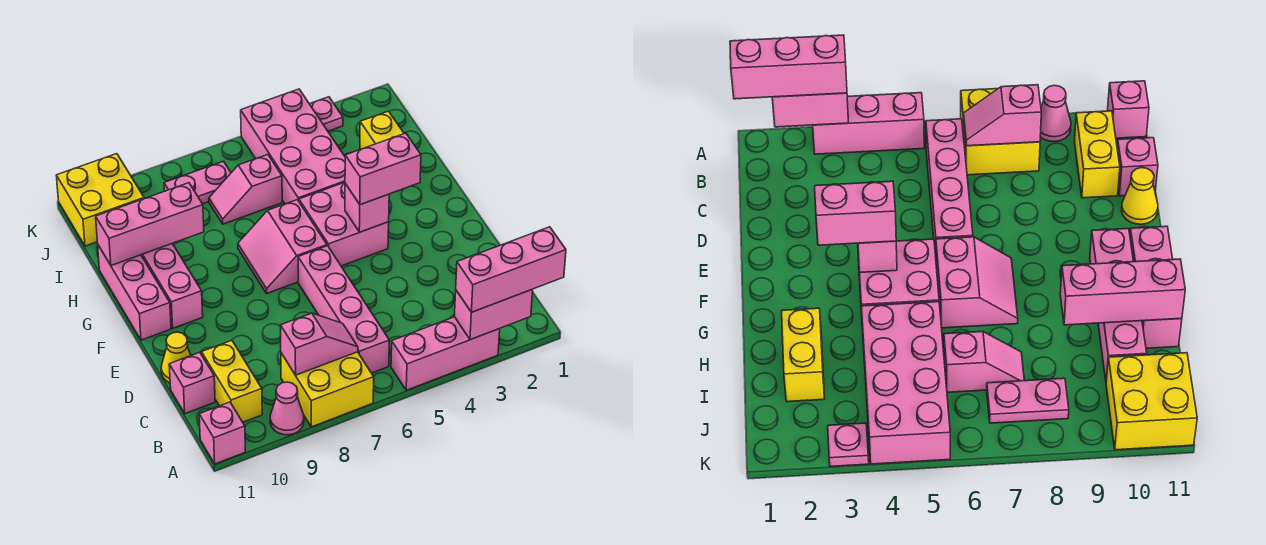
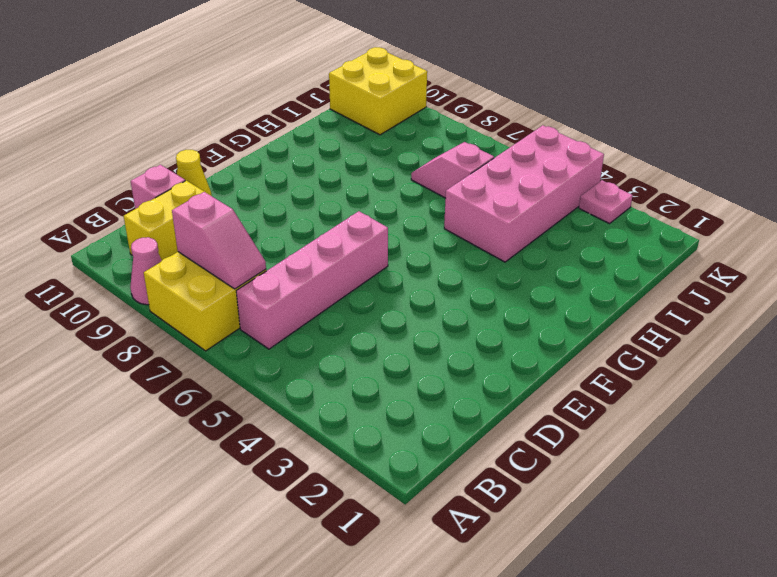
none -> pink 1x3 brick [391,317,500,390]
none -> pink 1x1 brick [199,402,245,464]
none -> pink 2x2 brick [299,182,389,266]

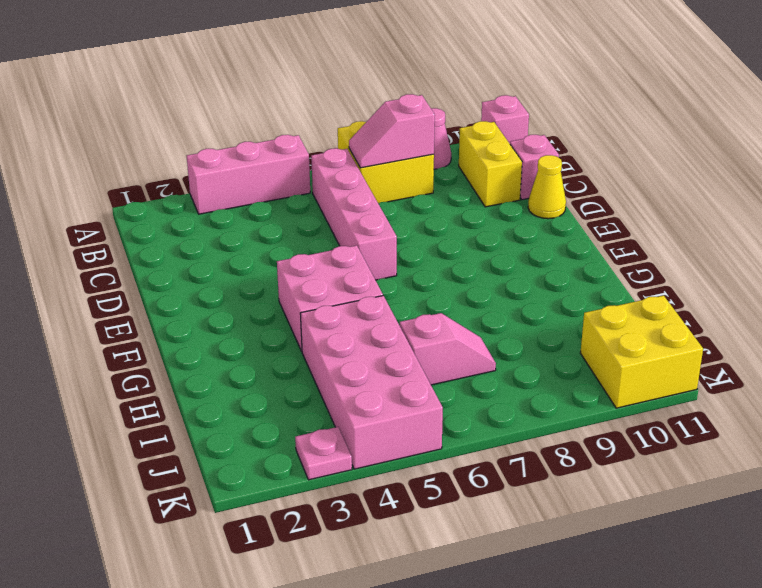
none -> pink 2x2 slope [238,200,327,293]
none -> pink 1x4 brick [141,244,203,328]
none -> pink 1x3 brick [98,245,171,340]

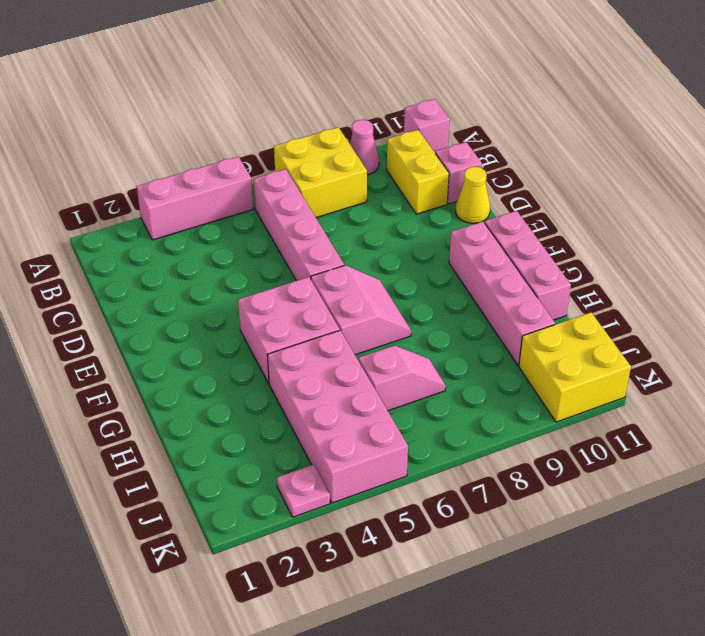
none -> yellow 1x2 brick [360,111,404,149]
none -> pink 1x2 plate [164,161,231,204]
none -> pink 1x2 brick [454,289,533,340]

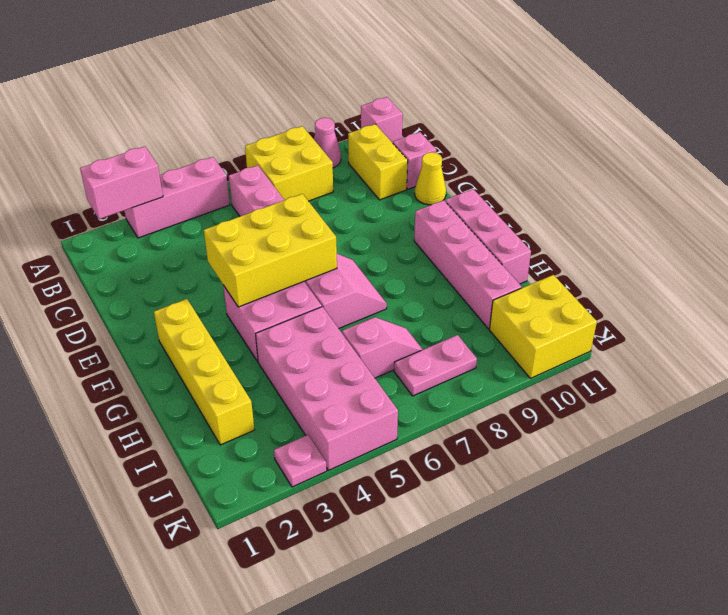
yellow 2x3 brick [204,194,337,307] -> pink 1x1 brick [345,184,389,232]
yellow 1x4 brick [154,299,254,445] -> yellow 1x2 brick [360,111,404,149]
none -> pink 1x2 slope [281,313,358,375]
none -> pink 1x3 brick [96,183,204,266]
none -> pink 1x3 brick [456,227,566,312]

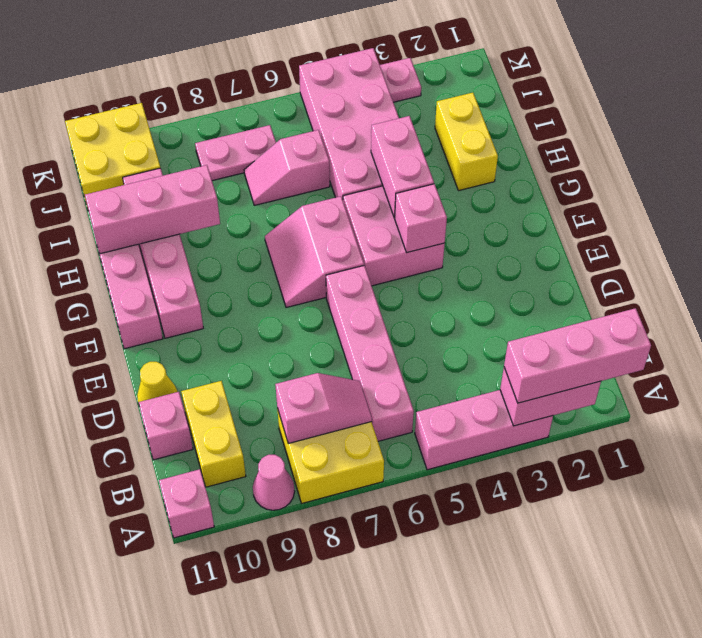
pink 1x2 brick [371,116,434,218] -> pink 1x2 brick turned to [345,133,421,205]

